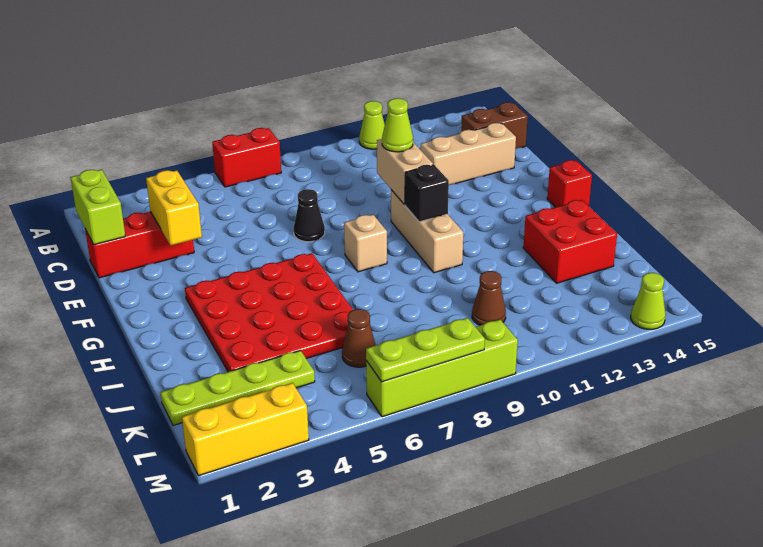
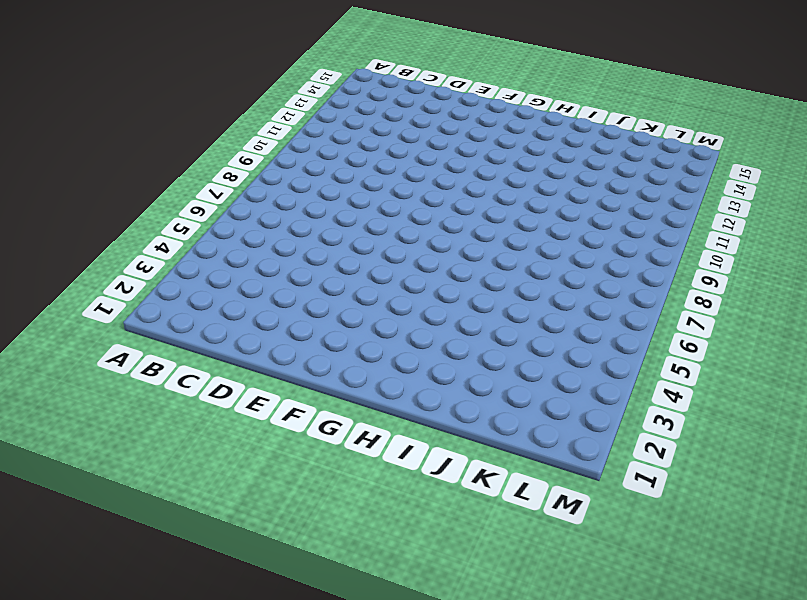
none -> red 1x2 brick [212,128,281,187]
none -> lime 1x1 cone [359,101,385,149]
none -> brown 1x2 brick [461,102,528,149]

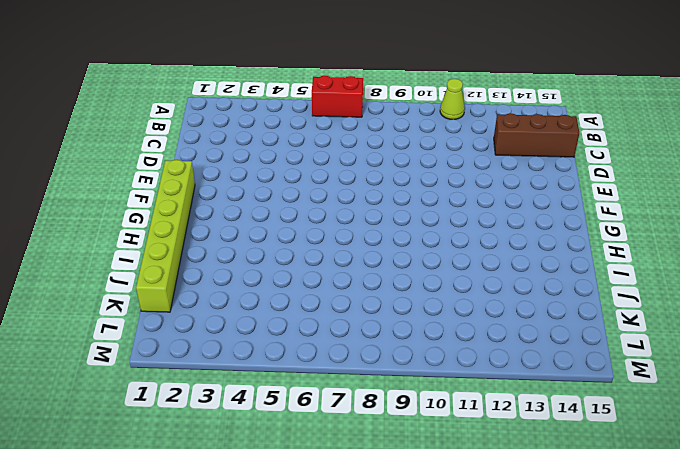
brown 1x3 brick [494,113,579,157] -> brown 1x2 brick [461,102,528,149]
lime 1x6 brick [136,160,195,312] -> lime 1x4 plate [160,350,315,426]
none -> red 1x3 brick [85,212,194,278]
none -> tan 1x3 brick [421,123,516,184]
none -> black 1x1 cone [294,189,325,242]

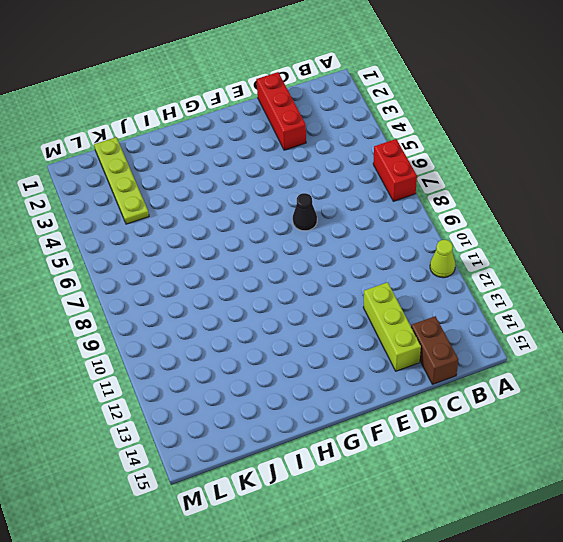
lime 1x3 brick [363,282,421,371] -> tan 1x3 brick [421,123,516,184]
none -> tan 1x3 brick [391,190,463,273]
none -> red 4x4 plate [185,253,353,372]
none -> tan 1x1 brick [344,215,387,272]

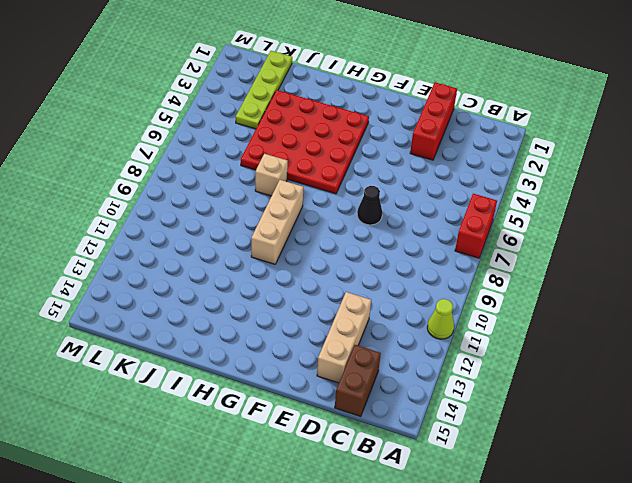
tan 1x3 brick [251,180,303,264] -> tan 1x3 brick turned to [391,190,463,273]
tan 1x1 brick [255,154,288,196] -> tan 1x1 brick moved to [344,215,387,272]
none -> red 1x1 brick [547,160,592,207]
none -> red 2x2 brick [523,200,617,283]
none -> brown 1x1 cone [342,309,376,367]

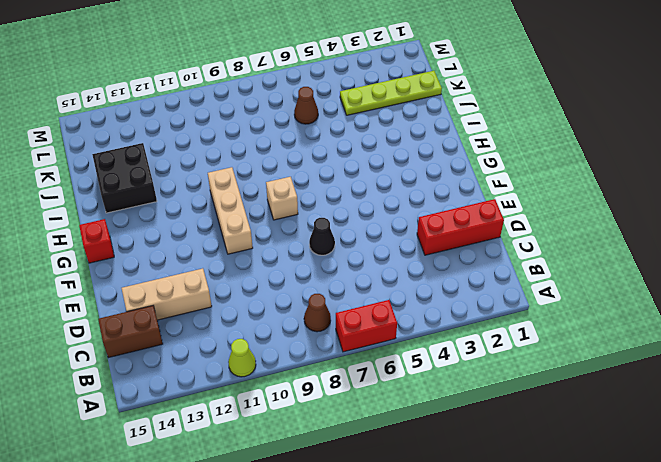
brown 1x1 cone [304,294,331,332] -> brown 1x1 cone moved to [472,271,506,325]
black 2x2 brick [92,143,157,213] -> red 2x2 brick [523,200,617,283]
none -> red 4x4 plate [185,253,353,372]
none -> yellow 1x3 brick [182,383,309,476]
none -> lime 1x4 brick [366,320,518,417]

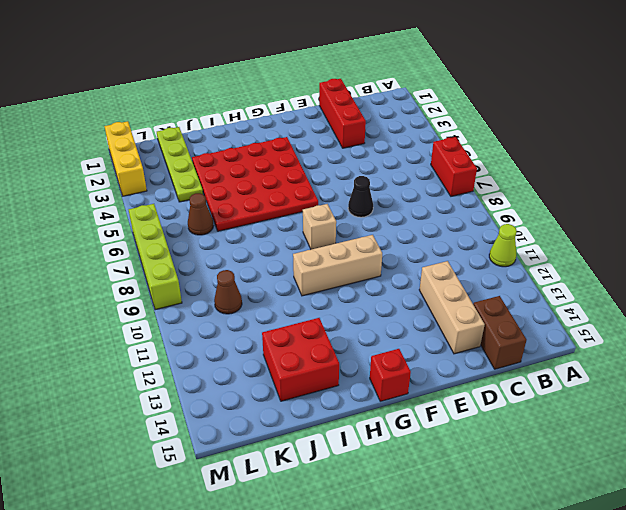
none -> lime 1x1 cone [631,273,666,329]
none -> lime 1x2 brick [70,170,125,245]
none -> yellow 1x2 brick [146,170,202,245]

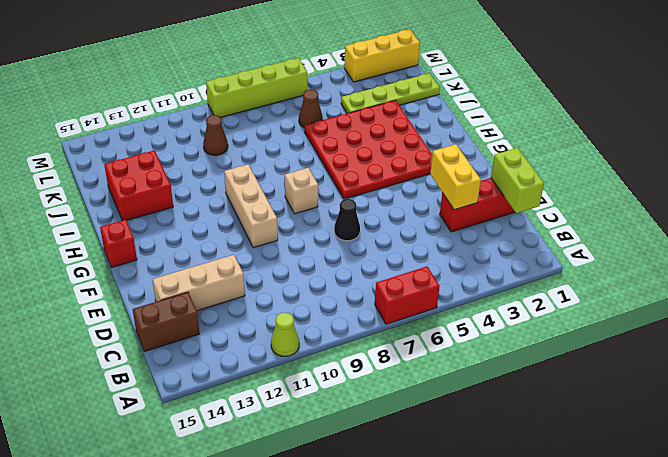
none -> lime 1x1 cone [631,273,666,329]
none -> tan 1x2 brick [377,139,433,205]
none -> black 1x1 brick [405,165,449,222]

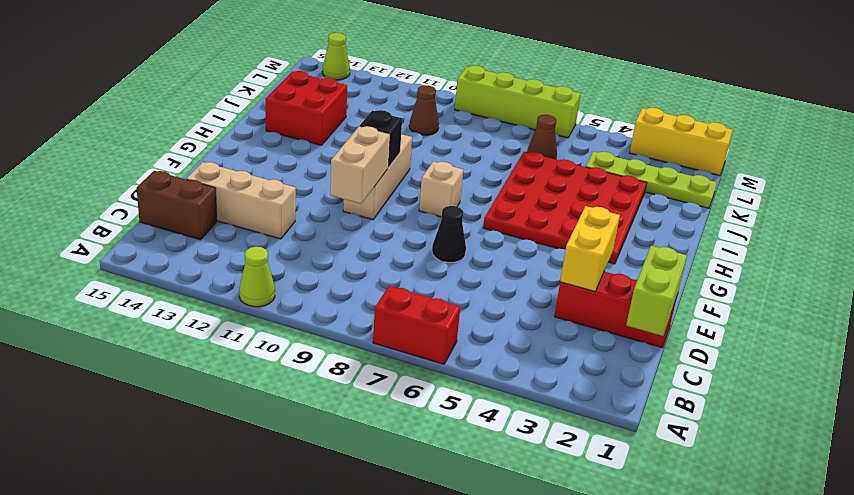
none -> red 1x1 brick [547,160,592,207]
none -> lime 1x3 plate [366,318,485,382]
none -> lime 1x1 cone [382,98,413,152]

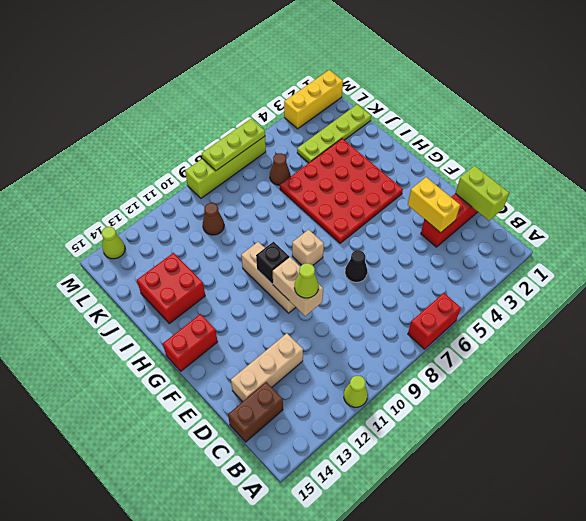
red 1x2 brick [163,314,218,371] -> red 1x1 brick [547,160,592,207]

